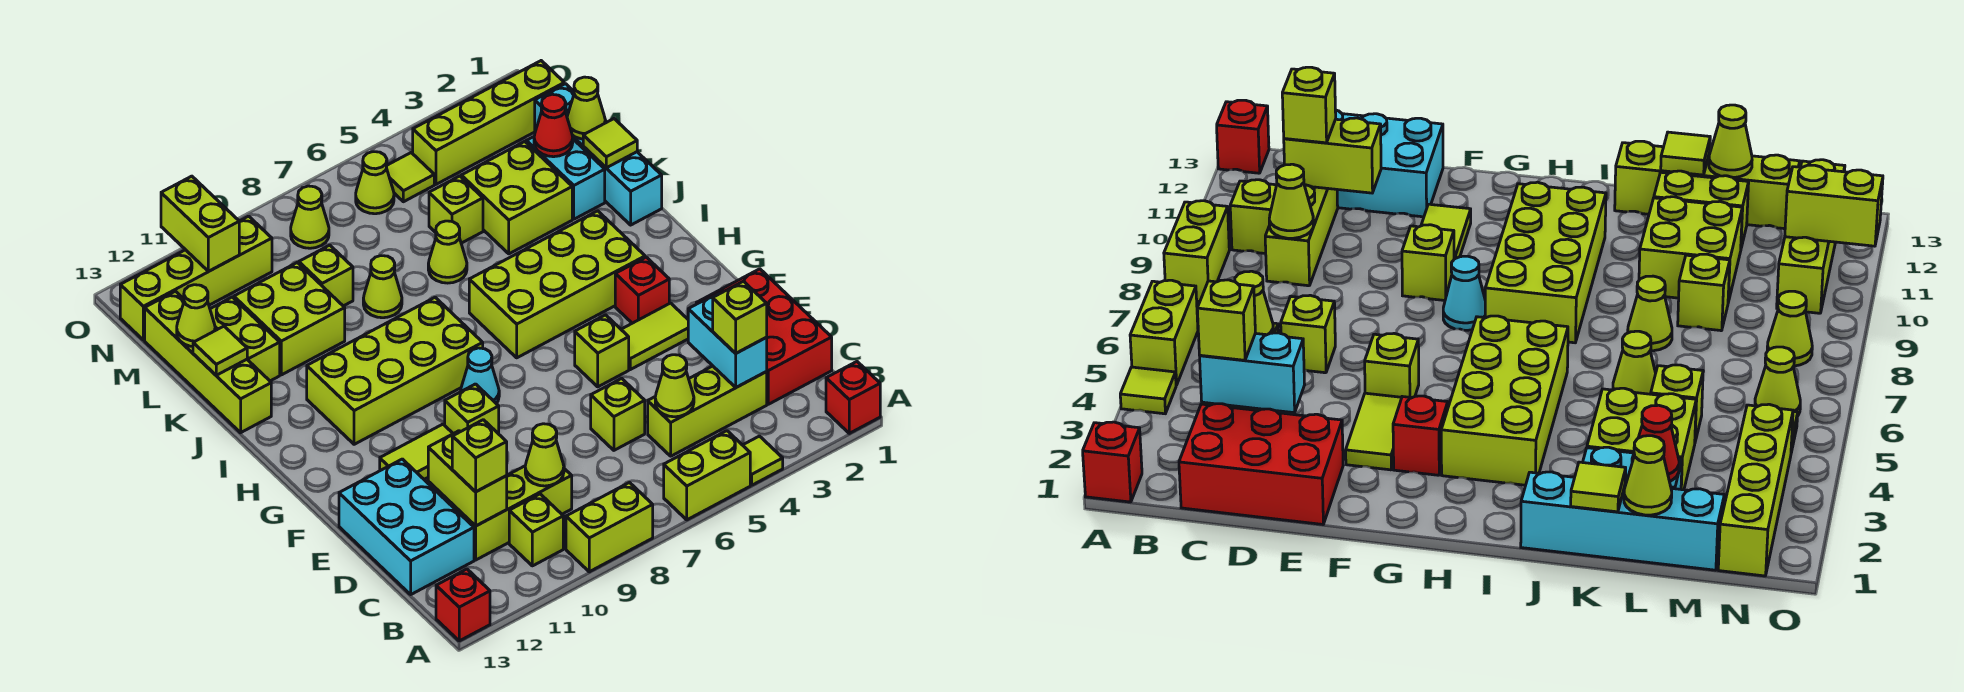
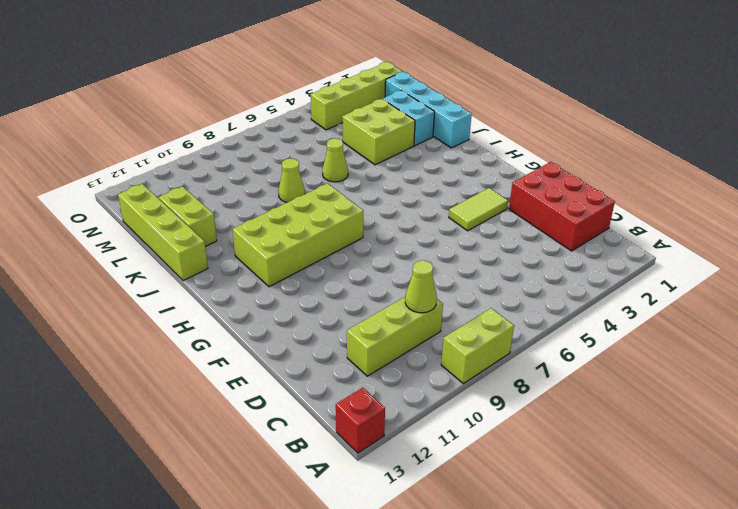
none -> red 1x1 brick [826,362,880,433]
none -> lime 1x1 tile [743,436,783,485]
none -> lime 1x2 brick [664,431,750,520]
none -> lime 1x1 brick [509,494,563,566]

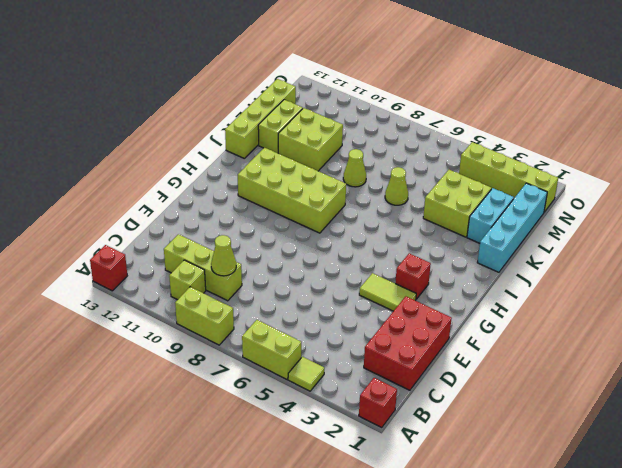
none -> lime 1x3 brick [648,366,767,456]
none -> cyan 2x3 brick [339,459,474,594]
none -> lime 1x1 brick [591,378,645,450]
none -> lime 1x1 brick [575,315,629,387]

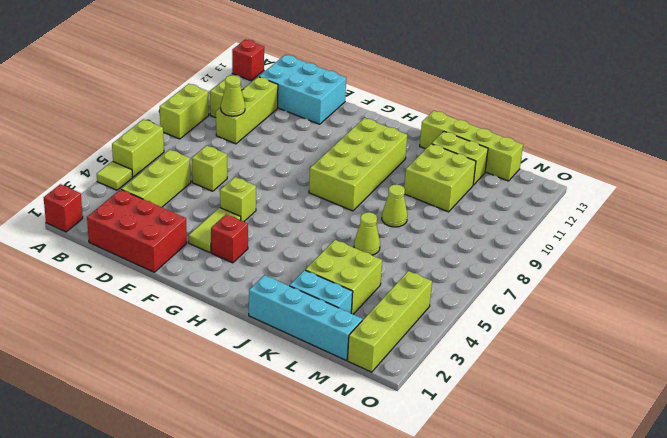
none -> lime 1x1 brick [445,384,499,434]
none -> lime 1x2 tile [380,424,453,479]
none -> cyan 1x1 cone [461,348,499,403]
none -> lime 2x4 brick [469,211,645,358]

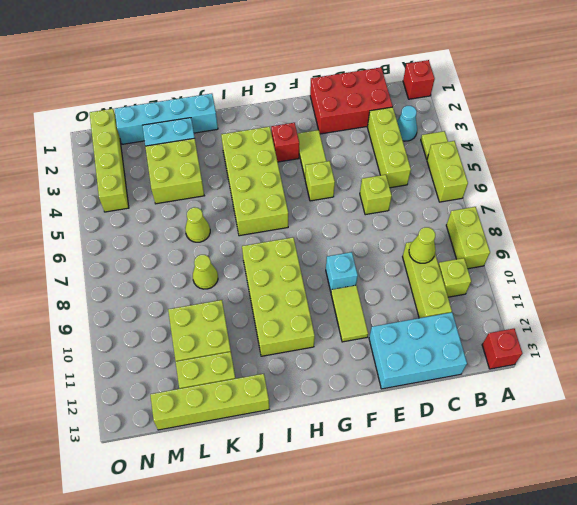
cyan 1x1 cone [397,106,417,141] -> cyan 1x1 cone moved to [461,348,499,403]
cyan 1x1 brick [326,252,358,291] -> lime 1x1 brick [445,384,499,434]
none -> lime 1x1 brick [429,176,483,243]
none -> lime 1x1 brick [299,245,353,306]
none -> lime 1x1 tile [386,153,434,202]
none -> lime 1x1 cone [356,152,394,214]

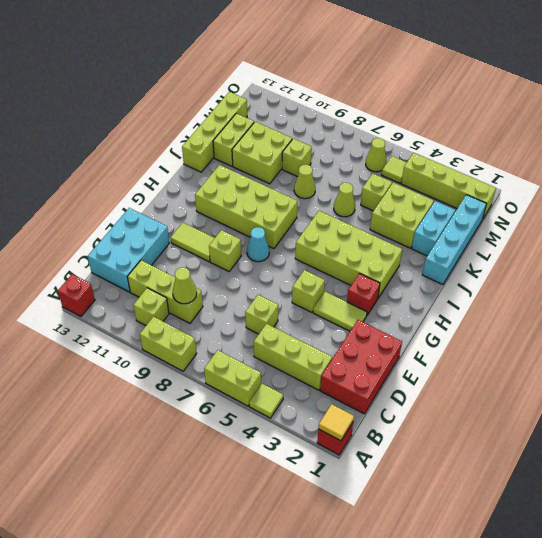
yellow 1x1 tile [318,404,354,441] -> none
none -> lime 1x1 cone [291,186,329,248]
none -> lime 1x4 brick [120,216,272,340]
none -> cyan 1x2 brick [688,293,767,387]
none -> lime 1x1 cone [655,355,694,417]

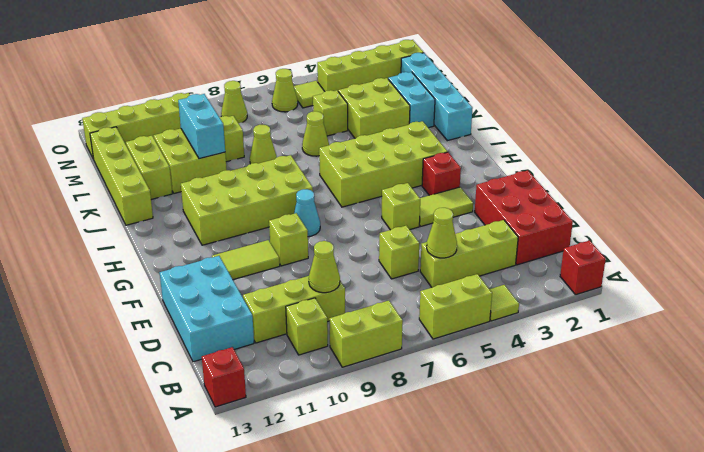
cyan 1x2 brick [178,94,225,159] -> cyan 1x2 brick moved to [688,293,767,387]
none -> lime 1x2 brick [428,431,507,526]
none -> lime 1x1 tile [583,119,637,168]
none -> lime 1x1 tile [193,326,247,375]
none -> lime 1x1 cone [567,77,605,139]

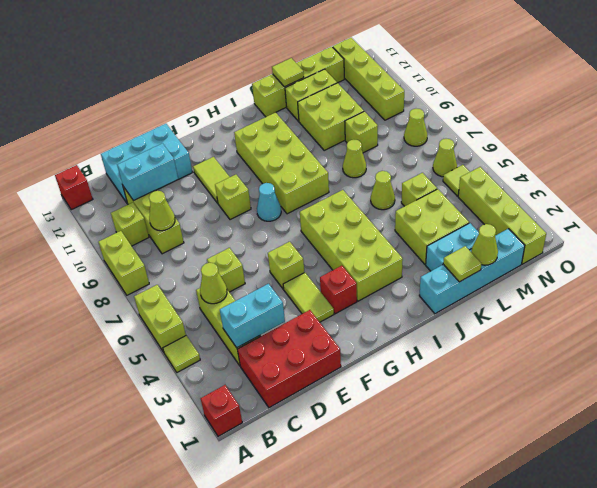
cyan 1x2 brick [117,143,178,201] -> lime 1x2 brick [428,431,507,526]
none -> red 1x1 cone [534,94,573,157]
none -> lime 1x1 cone [177,285,215,347]
none -> lime 1x2 brick [161,176,239,271]
none -> lime 1x1 brick [713,281,767,353]

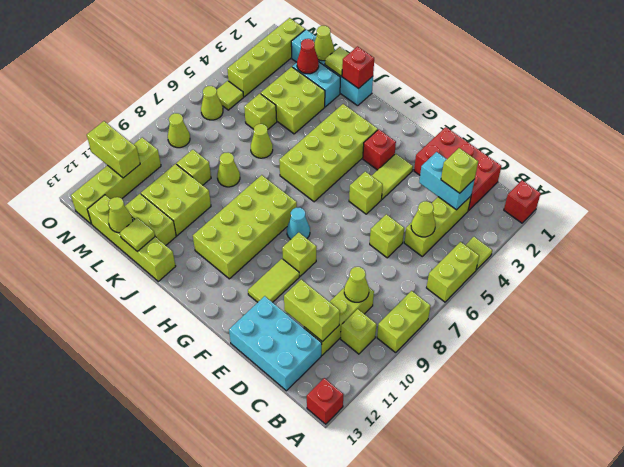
red 1x1 brick [342,46,374,89] -> none
none -> lime 1x1 brick [452,420,507,492]

